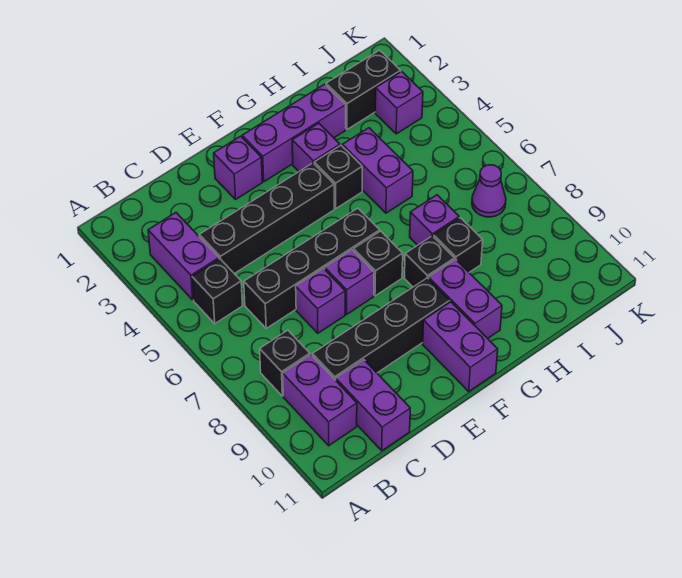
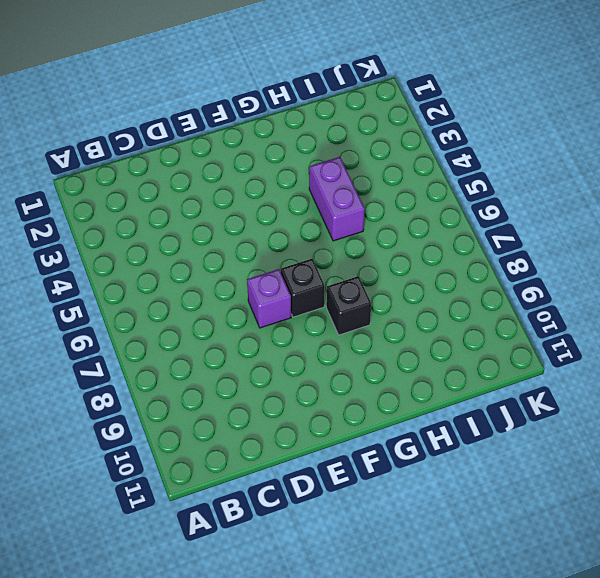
none -> purple 1x2 brick [148,213,219,300]
none -> black 1x1 brick [192,259,242,324]
none -> black 1x1 brick [260,330,310,396]

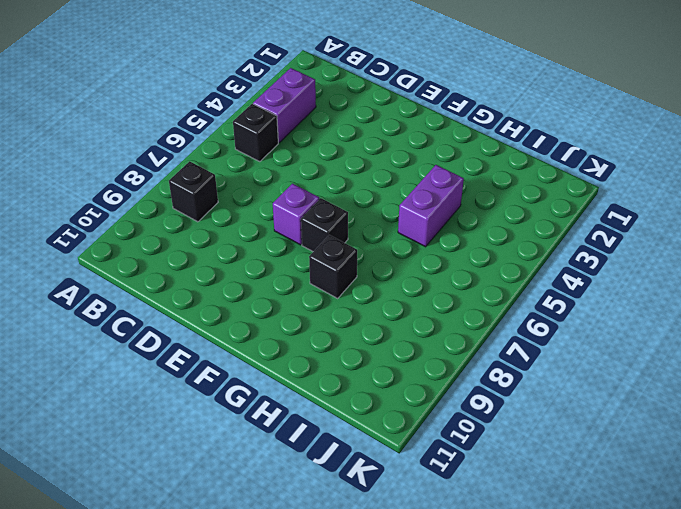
none -> purple 1x2 brick [283,355,357,446]
none -> black 1x4 brick [199,163,334,274]
none -> black 1x4 brick [244,208,380,328]

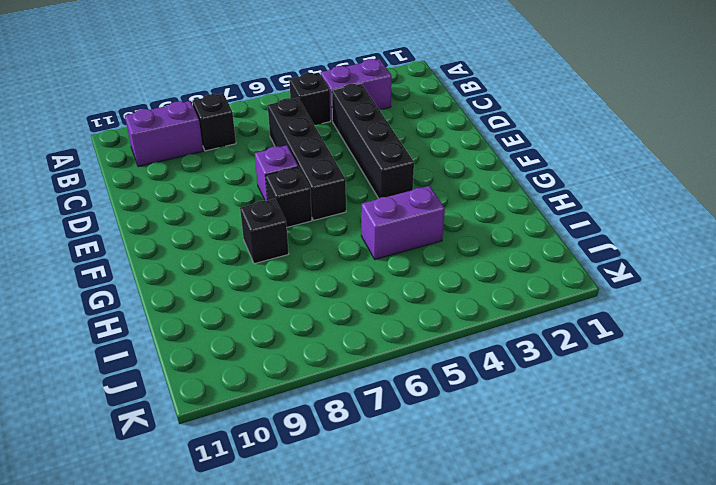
none -> black 1x4 brick [312,278,450,380]
none -> purple 1x2 brick [336,360,410,451]
none -> purple 1x1 brick [296,268,345,333]

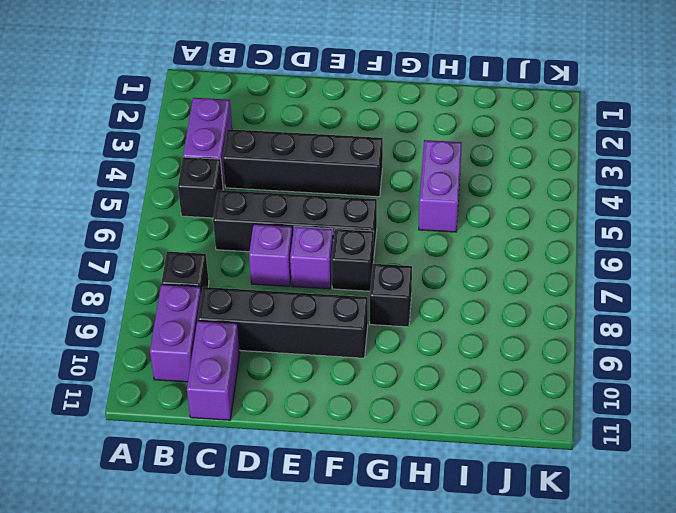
none -> purple 1x1 brick [214,136,262,199]
none -> purple 1x3 brick [242,84,346,182]
none -> purple 1x2 brick [423,302,498,391]

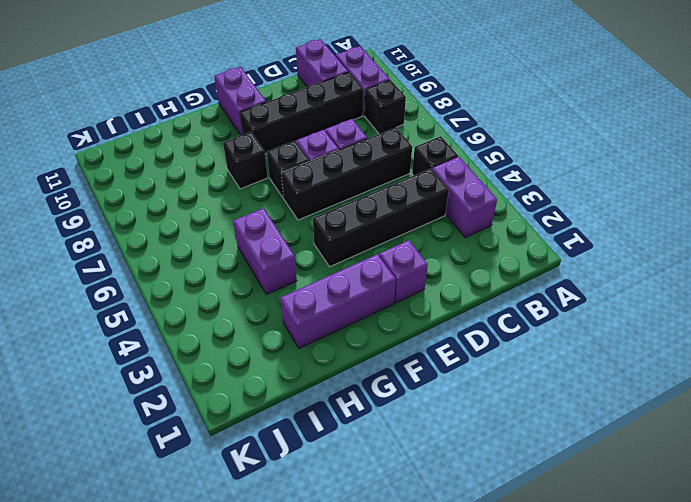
none -> purple 1x1 brick [292,123,340,171]
none -> black 1x1 brick [314,145,362,208]
none -> purple 1x2 brick [429,259,502,338]

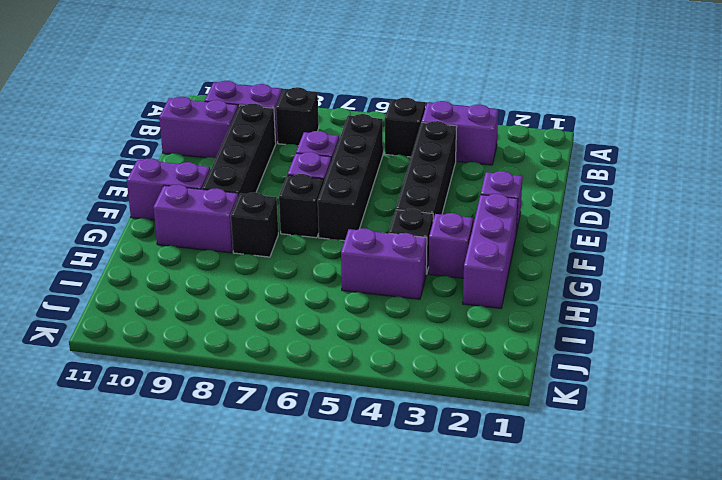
none -> purple 1x1 brick [410,195,459,245]
none -> black 1x1 brick [434,218,483,272]
none -> black 1x2 brick [326,50,401,129]

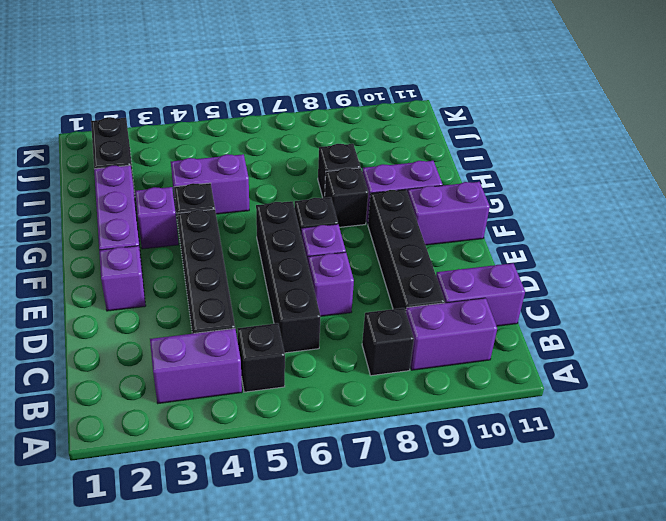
none -> purple 1x1 brick [410,195,459,245]
none -> purple 1x1 brick [375,72,423,134]
none -> purple 1x1 cone [472,165,506,217]

